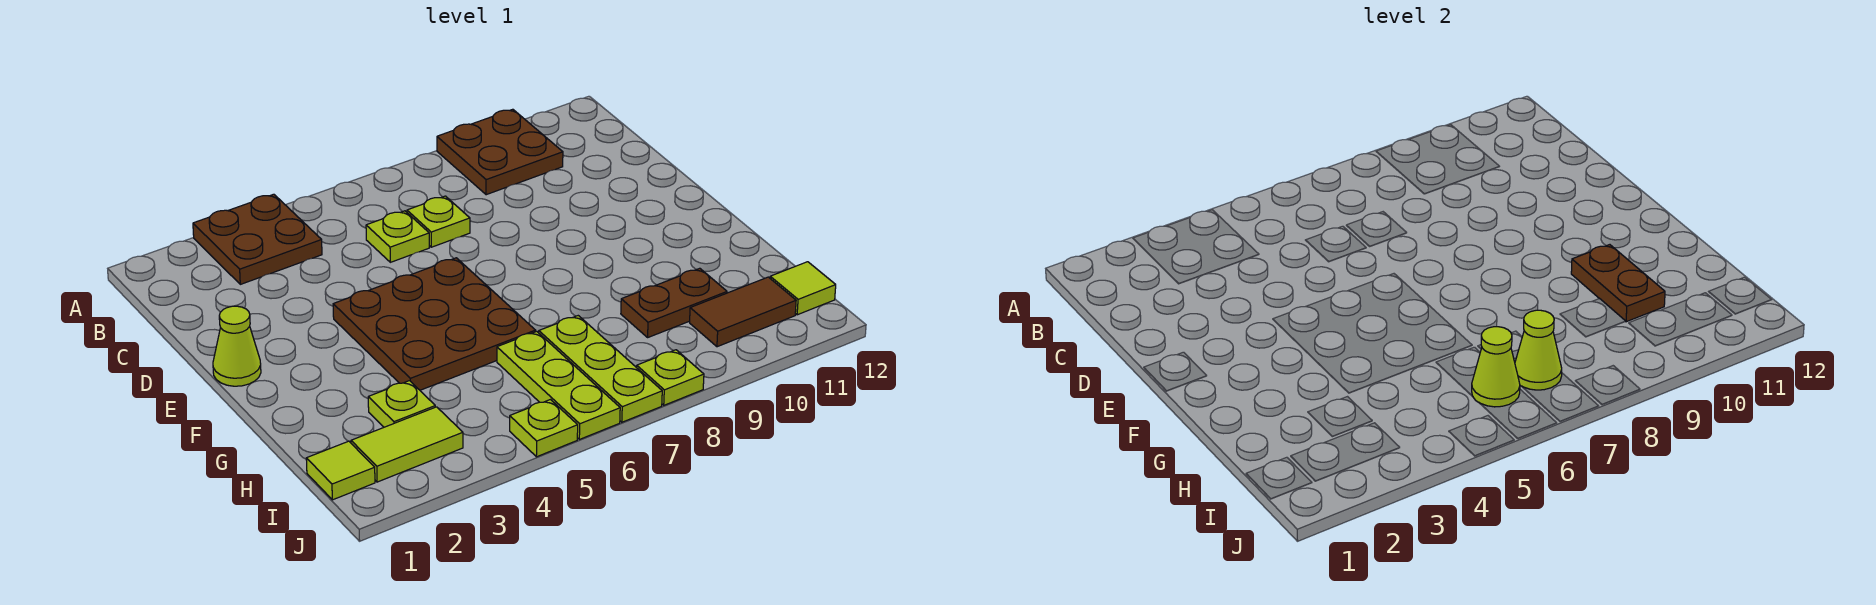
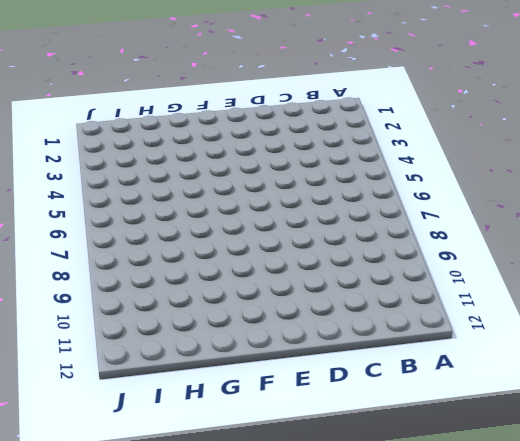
none -> brown 2x2 plate [193,194,322,284]
none -> brown 2x2 plate [437,109,563,195]
none -> lime 1x1 plate [366,211,429,262]

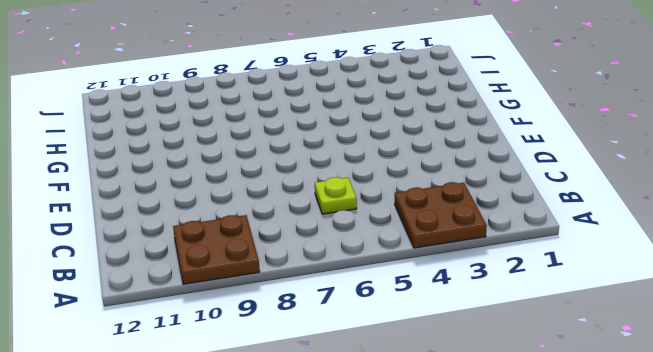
none -> lime 1x1 plate [407,196,470,247]
none -> lime 1x1 cone [213,306,261,386]
none -> brown 3x3 plate [333,258,536,390]

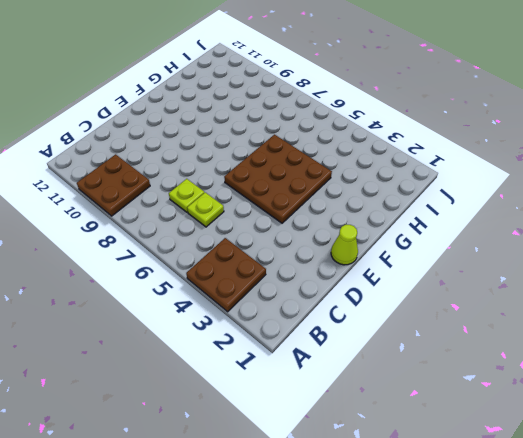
none -> lime 1x1 plate [368,381,435,427]
none -> lime 1x3 plate [497,331,620,439]
none -> lime 1x3 plate [539,316,662,422]

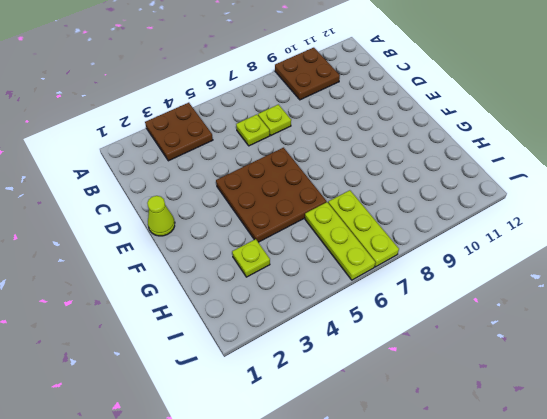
none -> brown 1x2 plate [621,268,727,337]
none -> lime 1x1 tile [306,441,375,500]
none -> lime 1x2 tile [351,407,463,482]

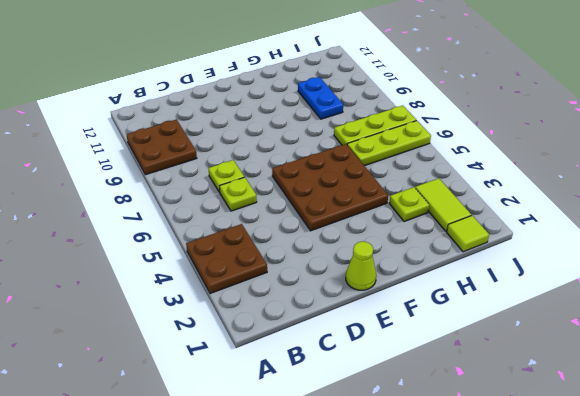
blue 1x2 plate [298,77,343,119] -> brown 1x2 plate [621,268,727,337]
none -> brown 1x2 tile [690,277,796,347]
none -> lime 1x1 tile [770,262,836,315]
none -> lime 1x1 plate [510,400,578,457]

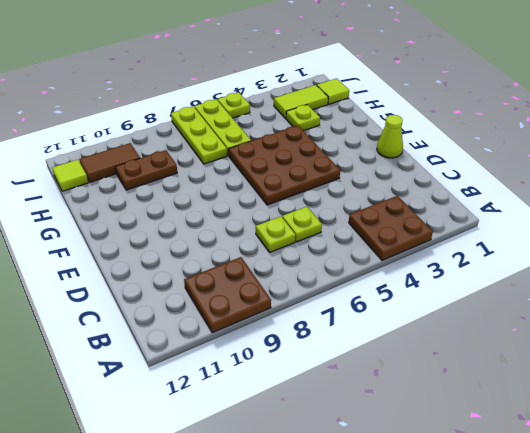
none -> lime 1x1 plate [637,350,704,405]
none -> brown 1x2 plate [1571,245,1665,322]
none -> lime 1x1 cone [1472,327,1520,407]

